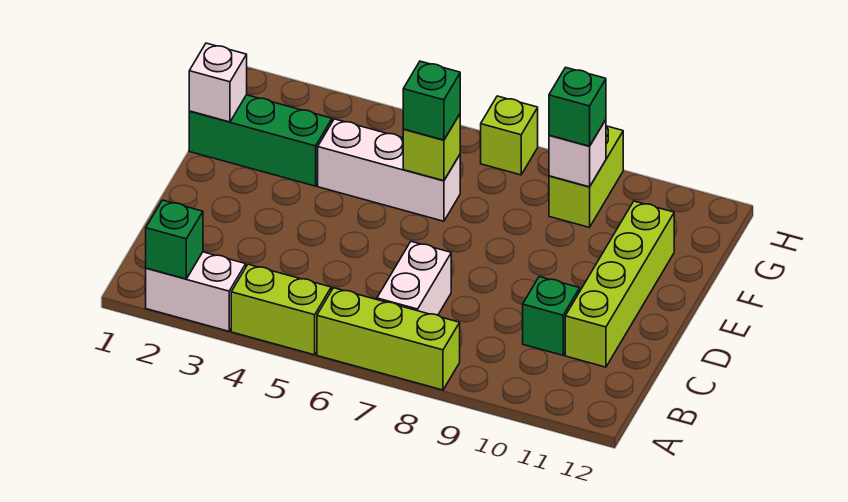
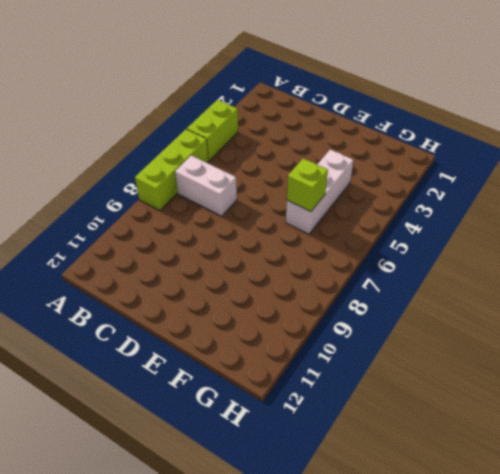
none -> white 1x2 brick [146,252,246,331]
none -> green 1x1 brick [523,277,580,355]
none -> lime 1x4 brick [565,201,674,367]

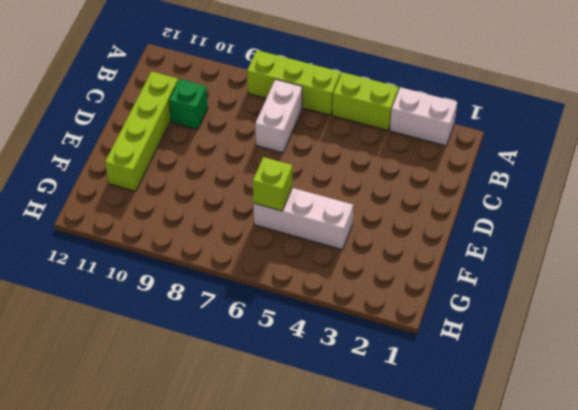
none -> green 1x3 brick [189,95,332,186]
none -> lime 1x2 brick [549,126,623,227]
none -> lime 1x1 brick [481,96,538,175]

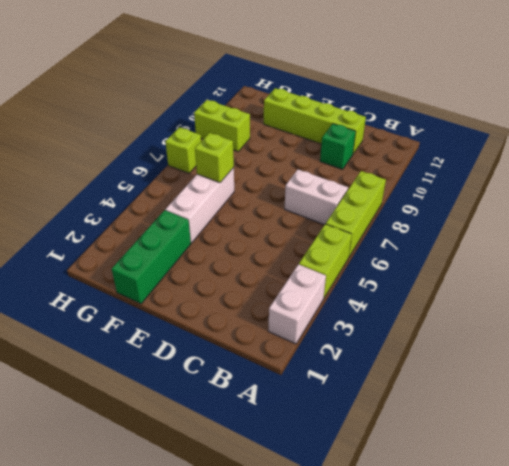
none -> green 1x1 brick [146,200,203,279]
none -> white 1x1 brick [189,43,247,122]
none -> white 1x1 brick [549,120,606,187]

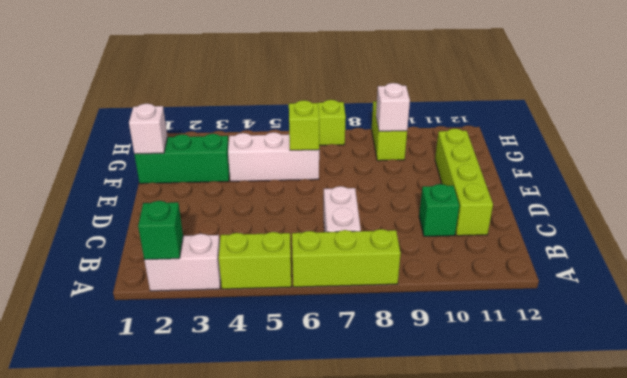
none -> green 1x1 brick [403,61,460,140]
none -> green 1x1 brick [549,67,606,146]

